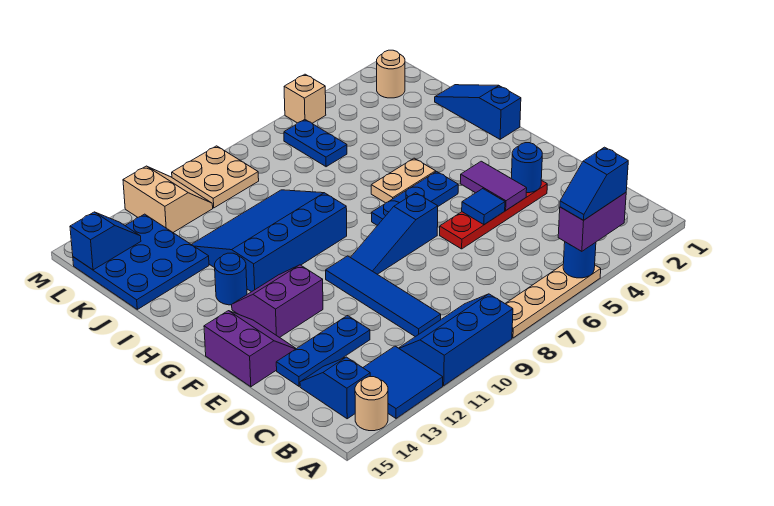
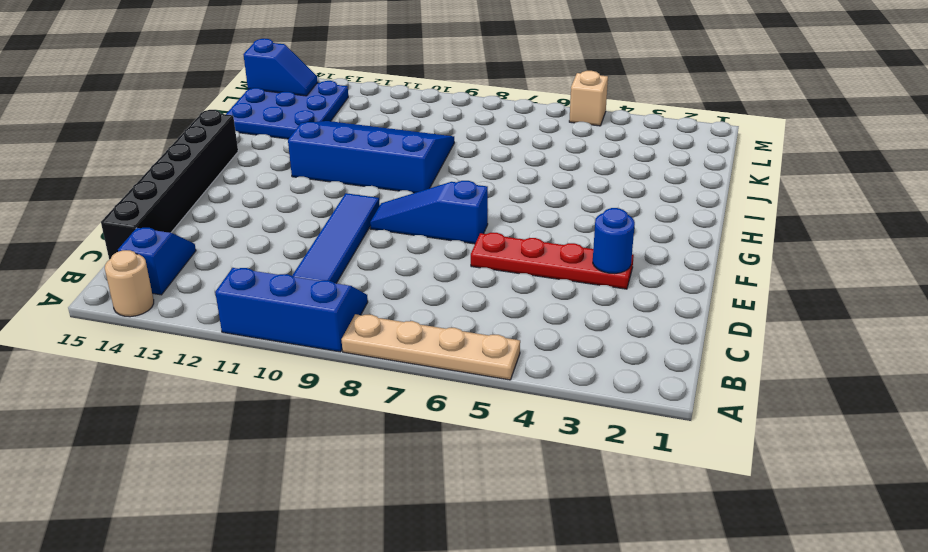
black 1x6 brick [101,110,238,260] -> purple 2x2 slope [204,311,296,387]
none -> blue 2x2 tile [363,346,443,418]
none -> blue 1x3 plate [276,316,370,386]
none -> purple 2x2 slope [232,265,323,338]

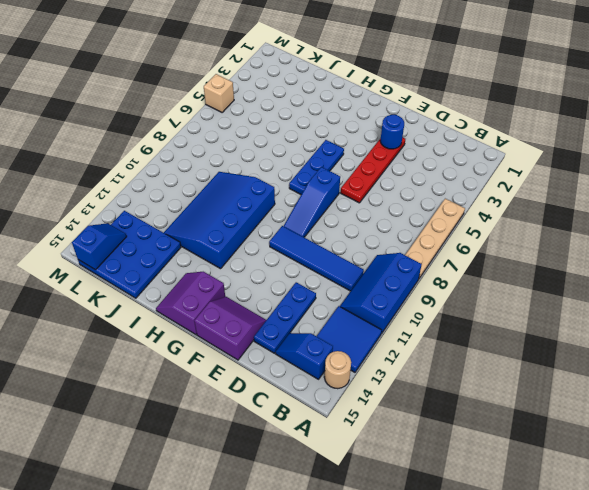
purple 2x2 slope [156,272,225,335] -> purple 2x2 slope moved to [232,265,323,338]
none -> blue 1x3 slope [435,85,521,139]
none -> tan 1x2 plate [371,158,436,203]
none -> blue 1x1 round brick [215,253,247,305]

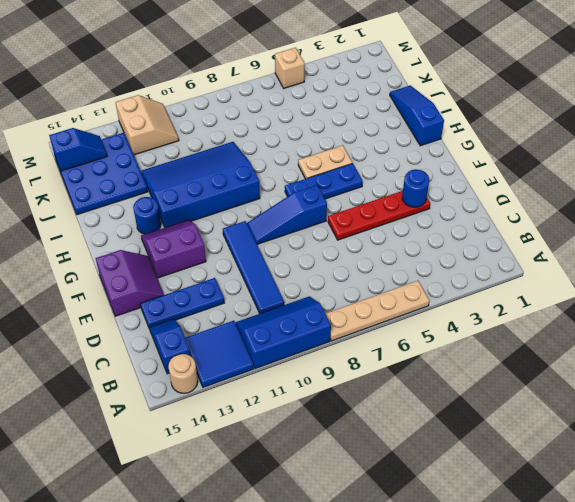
none -> blue 1x2 plate [284,120,347,167]
none -> tan 1x1 round brick [377,50,405,98]
none -> tan 2x2 plate [172,146,259,208]

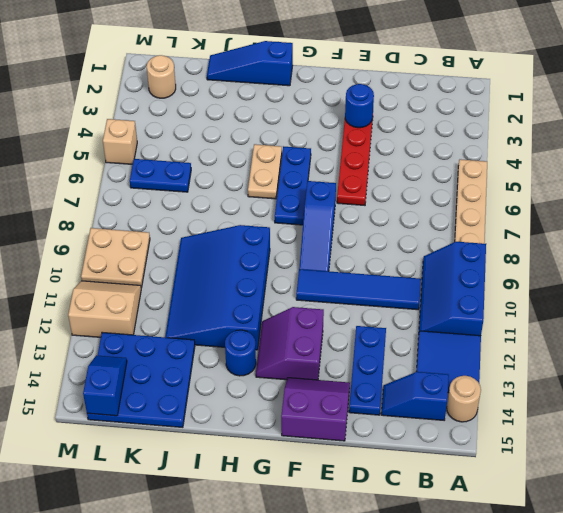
none -> blue 1x1 round brick [563,242,596,278]
none -> purple 1x2 tile [460,161,527,210]
none -> blue 1x1 tile [462,189,505,225]

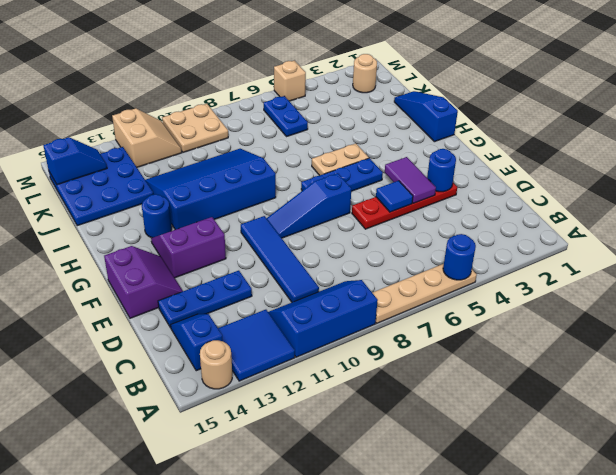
none -> purple 1x2 brick [558,193,626,251]
none -> blue 1x2 slope [560,147,628,220]

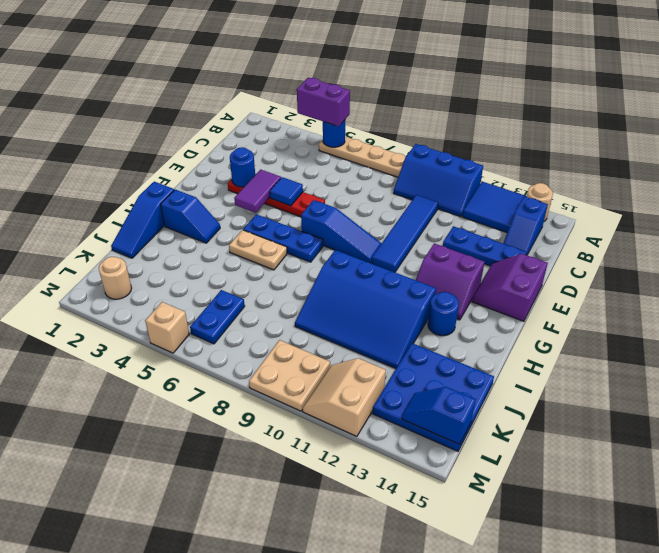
blue 1x2 slope [161,190,220,243] -> blue 1x2 slope moved to [560,147,628,220]

